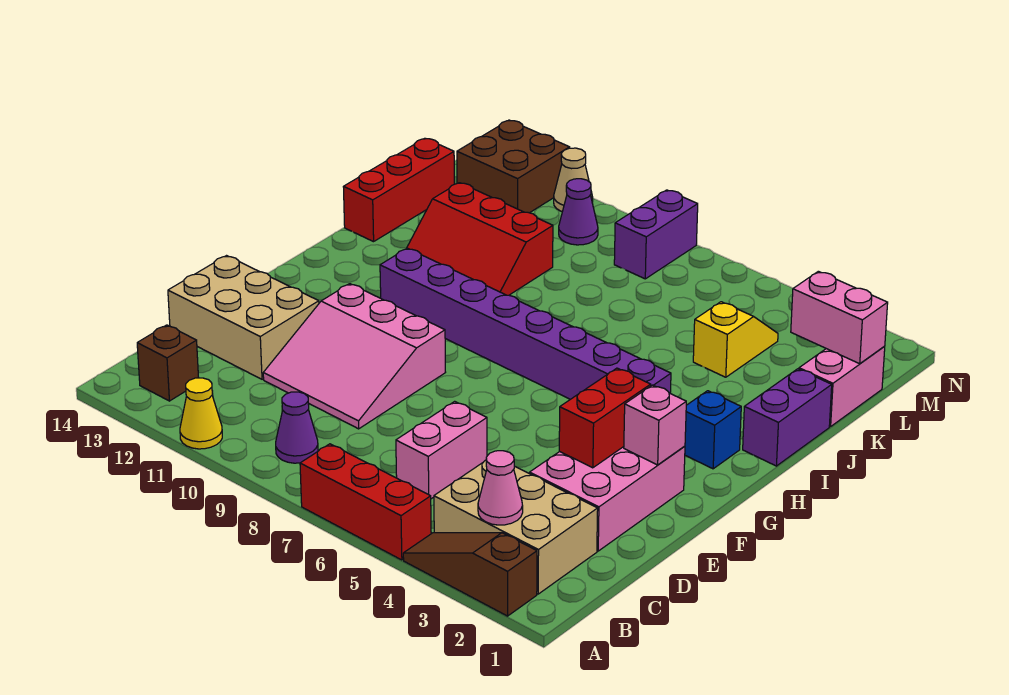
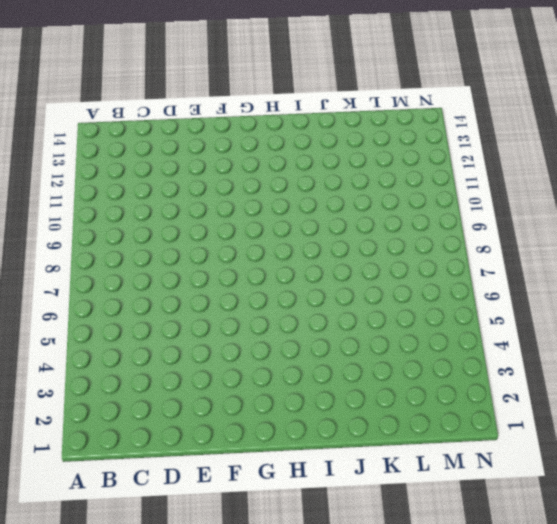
none -> brown 1x3 slope [403,533,537,616]
none -> red 1x3 brick [300,444,431,560]
none -> yellow 1x1 cone [180,378,222,449]

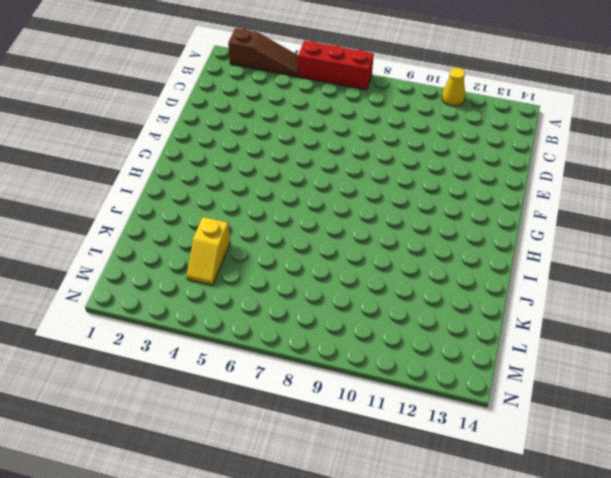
none -> tan 2x3 brick [434,460,598,594]
none -> purple 1x1 cone [276,392,318,463]
none -> brown 1x1 brick [137,325,199,401]

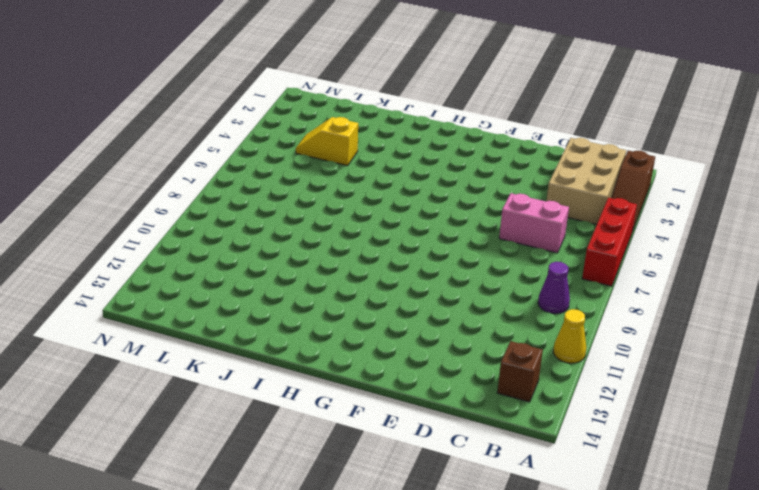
none -> pink 2x3 brick [530,446,685,551]
none -> pink 3x3 slope [263,284,446,429]
none -> tan 2x3 brick [168,256,319,379]

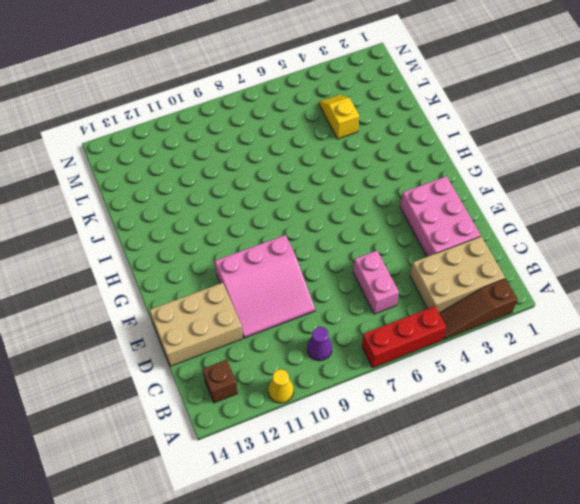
none -> blue 1x1 brick [685,391,741,469]
none -> purple 1x8 brick [380,248,671,399]
none -> purple 1x2 brick [743,369,832,466]

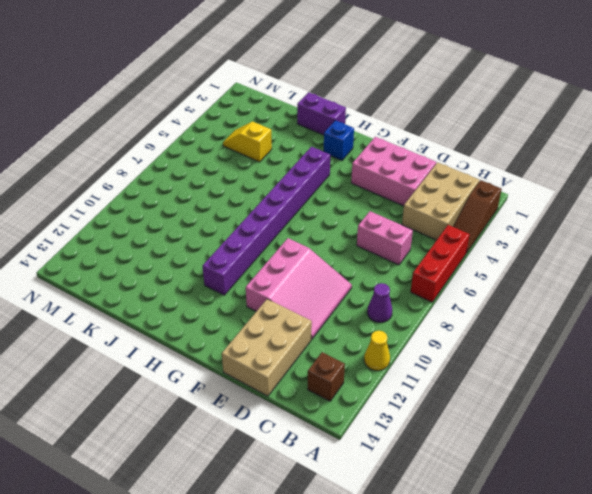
none -> red 2x3 slope [407,183,553,295]
none -> red 1x3 brick [343,138,454,242]
none -> pink 1x2 brick [799,347,885,427]

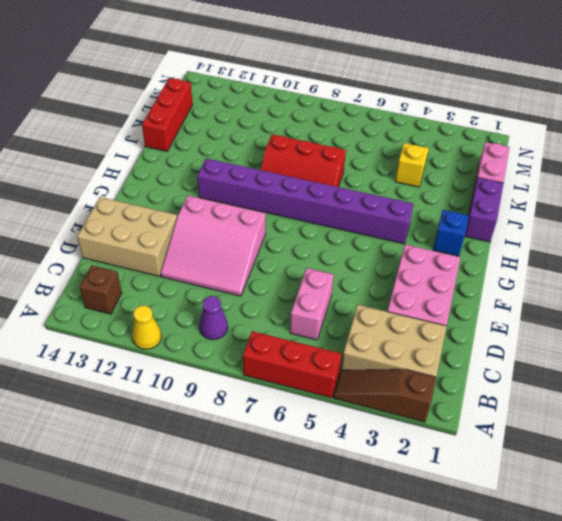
red 2x3 slope [261,134,346,187] -> red 2x3 slope moved to [407,183,553,295]
none -> purple 1x2 brick [614,190,698,279]
none -> purple 1x1 cone [559,179,598,245]
none -> brown 2x2 brick [457,120,570,213]

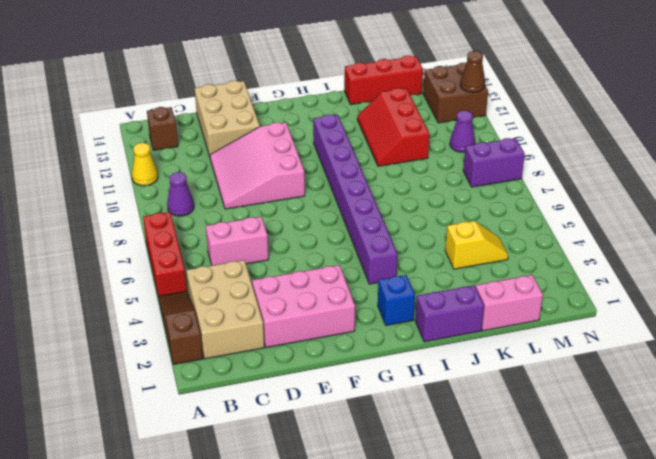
brown 1x1 cone [460,51,485,93] -> none
none -> tan 1x1 cone [554,148,593,212]
none -> pink 1x1 cone [478,451,523,525]
none -> red 1x2 brick [559,368,651,468]

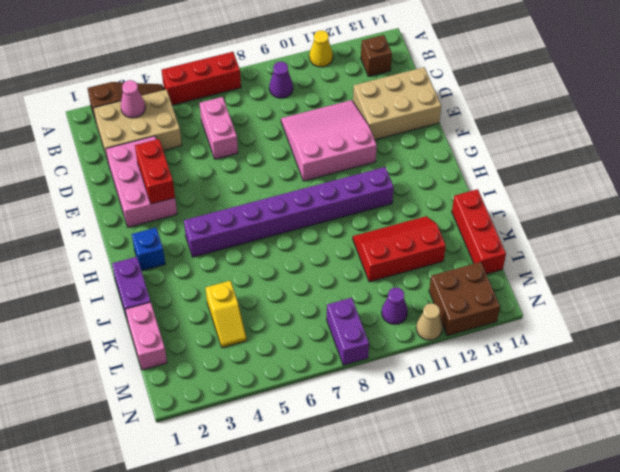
none -> pink 1x1 brick [624,385,686,465]
none -> pink 1x2 brick [791,271,888,364]

